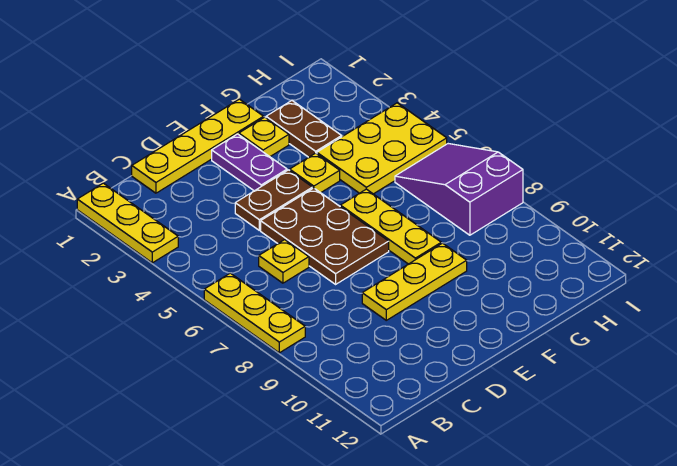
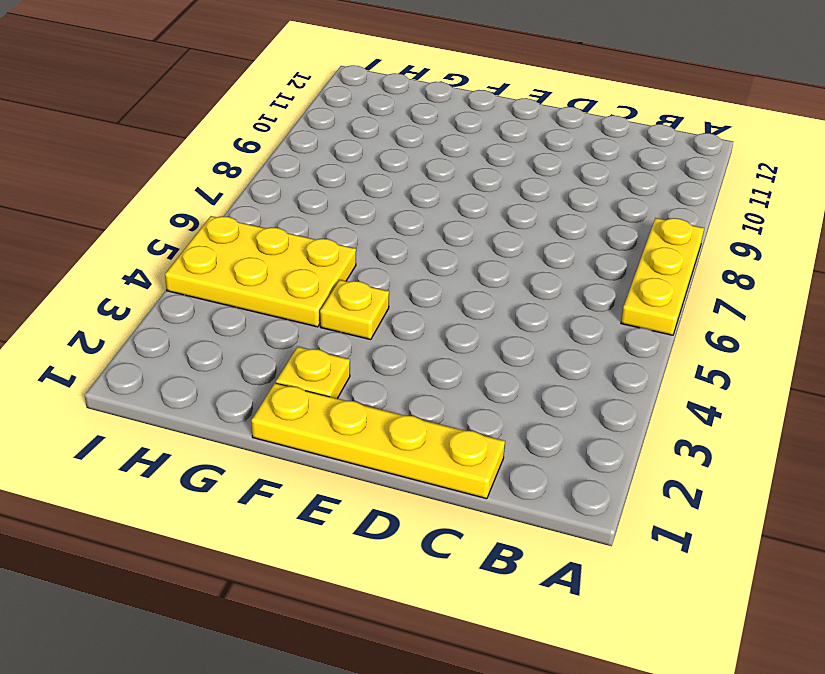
none -> yellow 1x3 plate [77,183,178,263]
none -> yellow 1x1 plate [259,240,309,283]
none -> brown 1x2 plate [235,170,313,230]

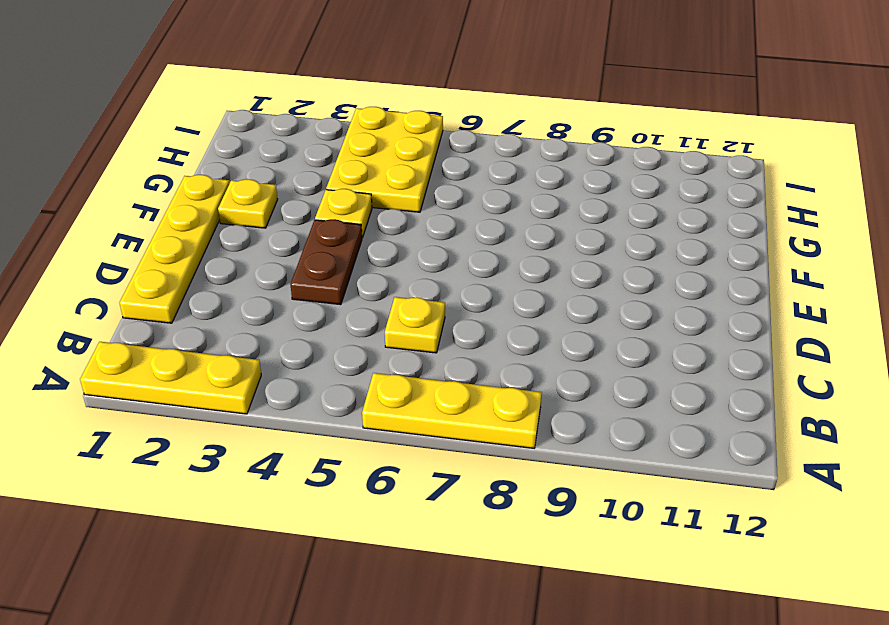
none -> brown 2x3 plate [261,188,389,284]
none -> yellow 1x3 plate [362,243,467,320]
none -> purple 1x2 plate [212,134,287,191]

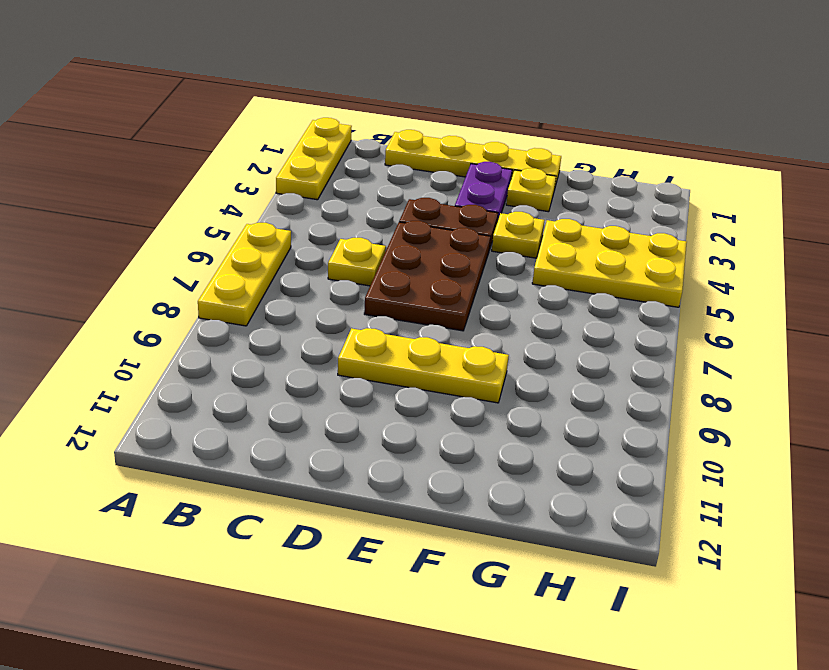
none -> yellow 1x3 plate [340,189,441,264]
none -> brown 1x2 plate [266,101,342,157]
none -> purple 2x3 slope [395,144,523,235]

